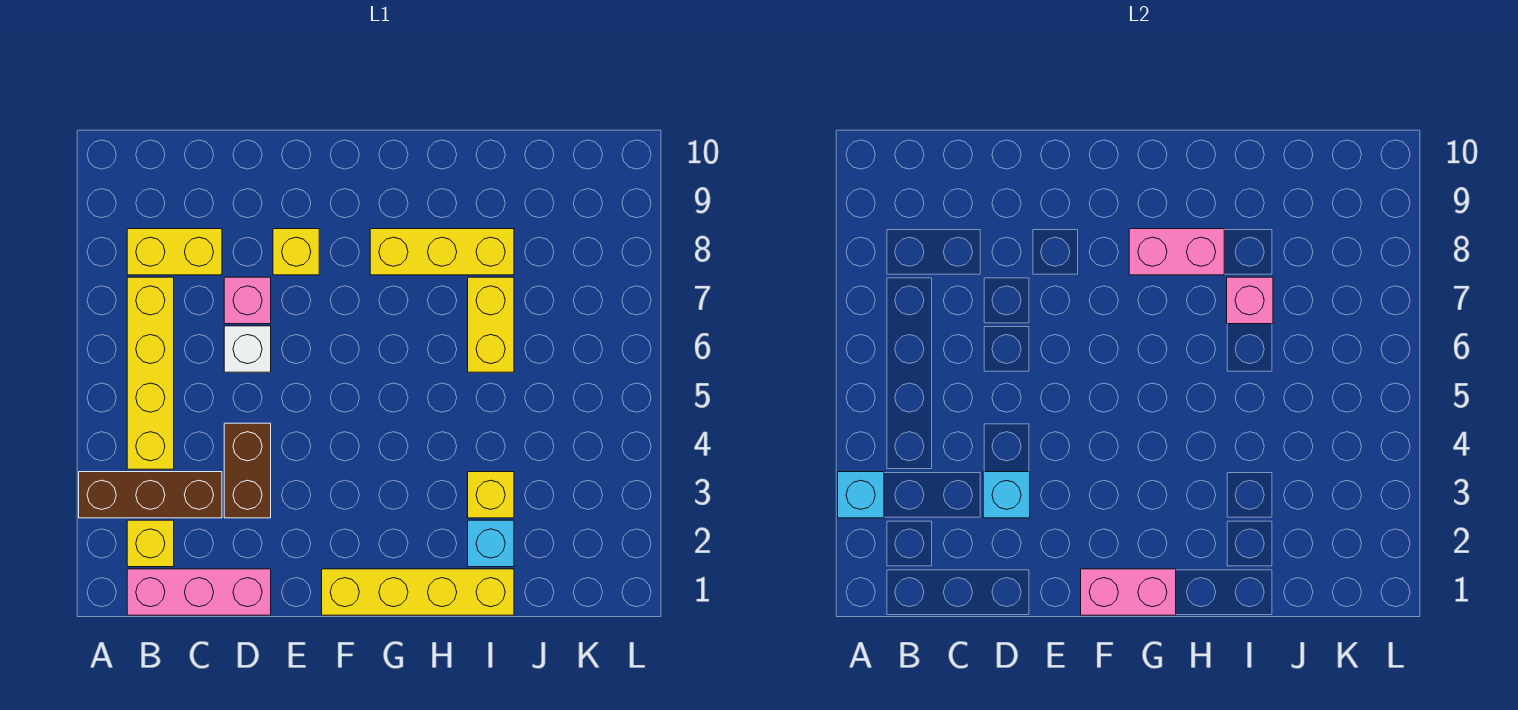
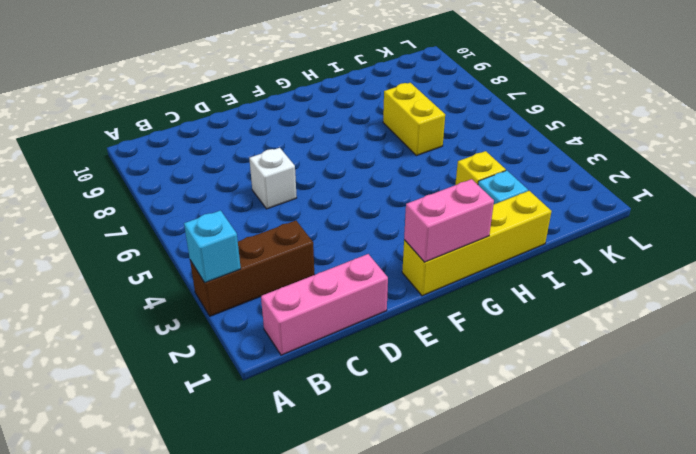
none -> yellow 1x1 brick [127,520,174,567]
none -> yellow 1x4 brick [127,277,174,469]
none -> yellow 1x2 brick [127,229,222,275]

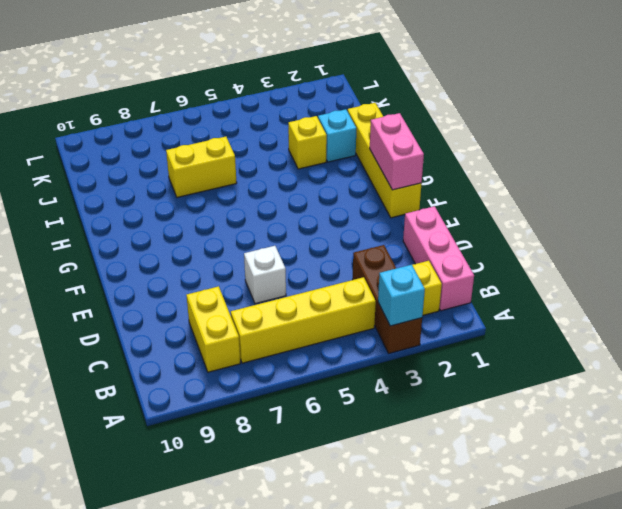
none -> brown 1x2 brick [224,423,271,518]
none -> pink 1x1 brick [224,277,271,324]
none -> yellow 1x1 brick [273,229,319,275]

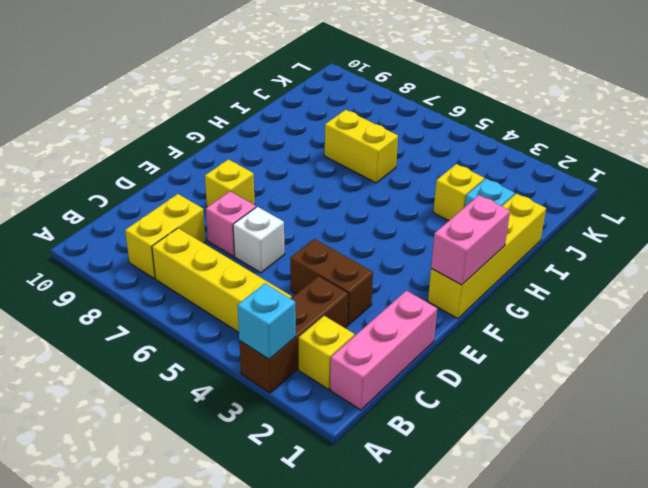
none -> yellow 1x3 brick [370,229,514,275]
none -> cyan 1x1 brick [983,472,1030,518]
none -> pink 1x2 brick [1129,229,1224,275]

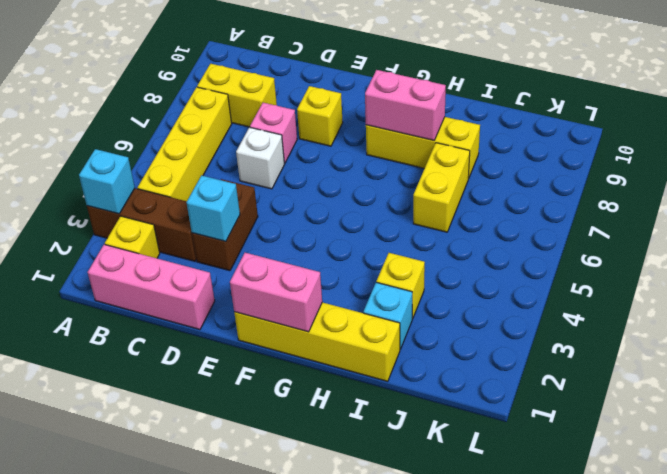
none -> pink 1x1 brick [1227,277,1273,324]

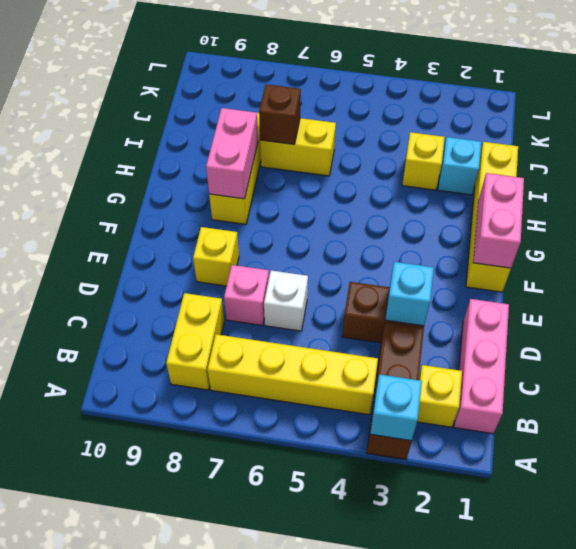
brown 1x1 brick [259,84,301,145] -> pink 1x1 brick [1227,277,1273,324]

